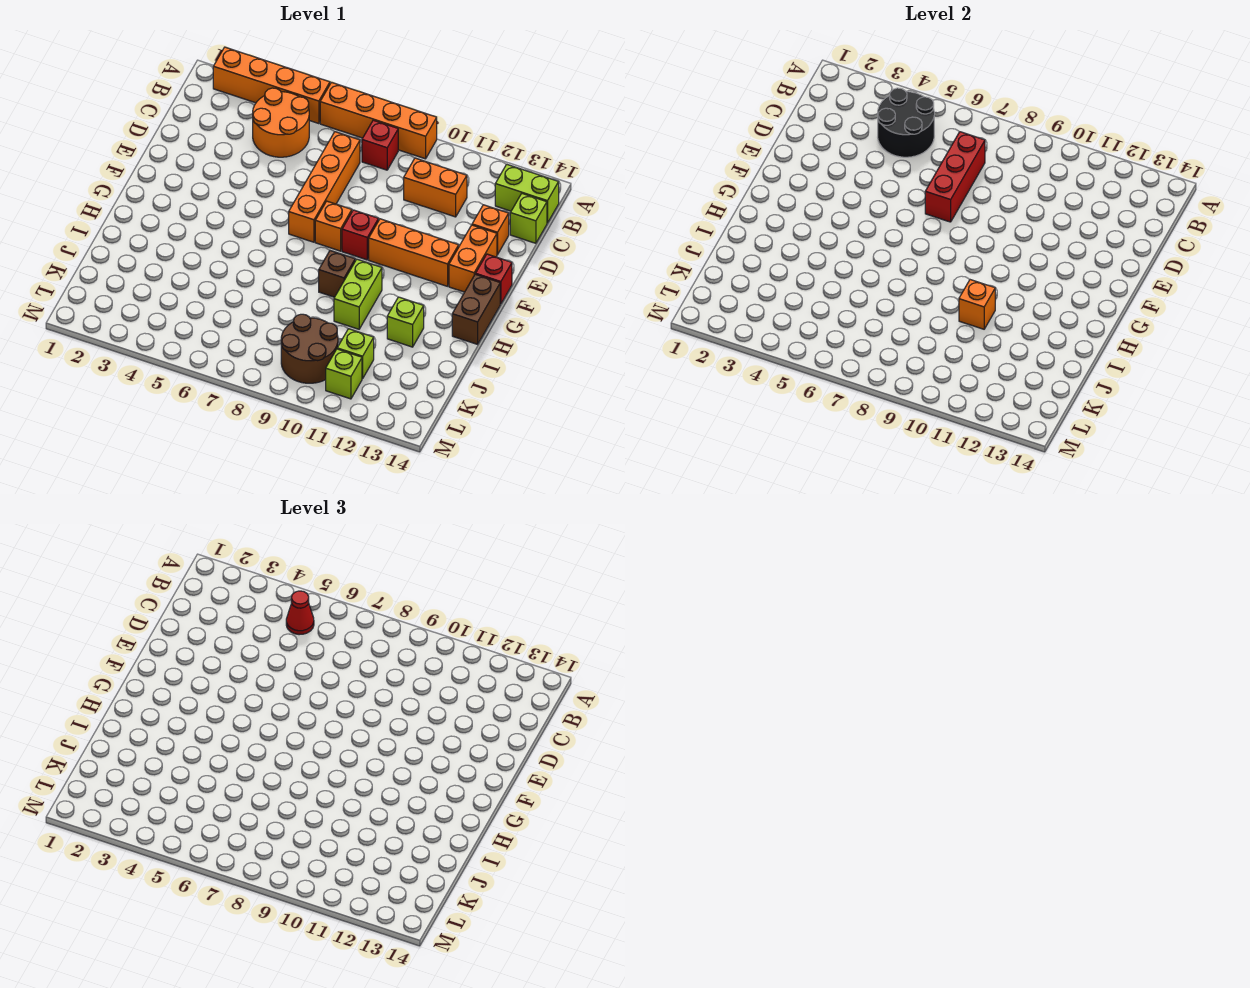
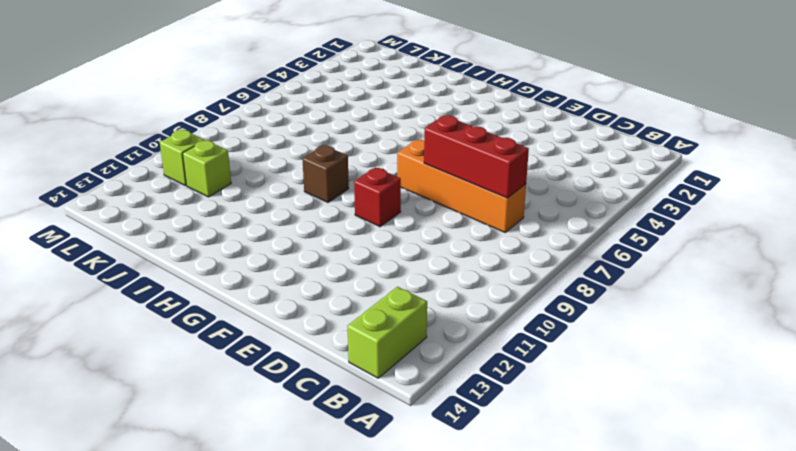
none -> orange 1x4 brick [213,47,330,124]
none -> orange 1x4 brick [320,82,437,159]
none -> orange 2x2 round brick [253,88,309,157]

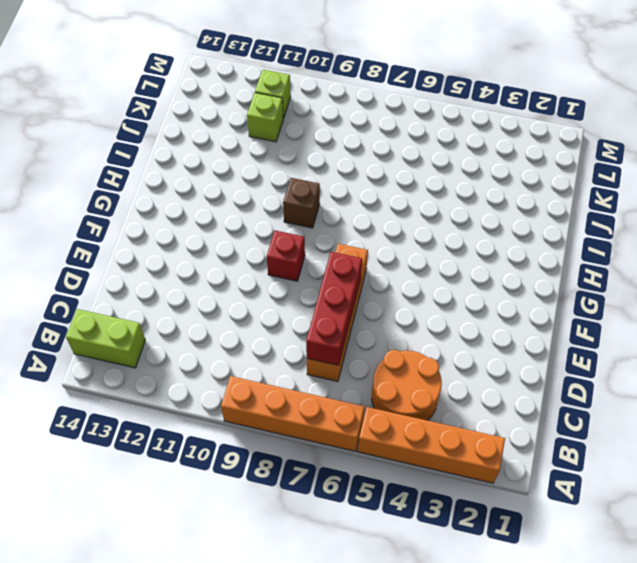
none -> red 1x1 brick [362,120,398,170]
none -> orange 1x2 brick [404,158,467,217]
none -> lime 1x1 brick [510,194,547,243]

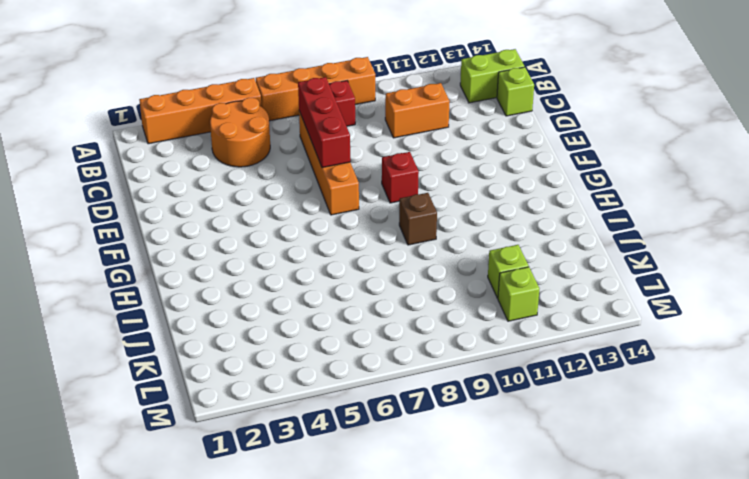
none -> orange 1x1 brick [472,205,509,255]
none -> orange 1x2 brick [449,225,497,292]
none -> orange 1x1 brick [315,201,352,251]

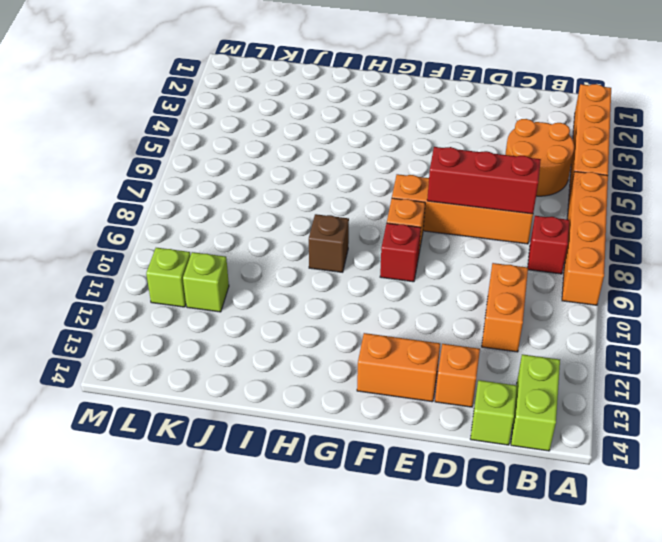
none -> orange 1x3 brick [369,219,459,286]
none -> red 1x1 brick [476,254,512,304]
none -> brown 1x2 brick [452,274,500,344]

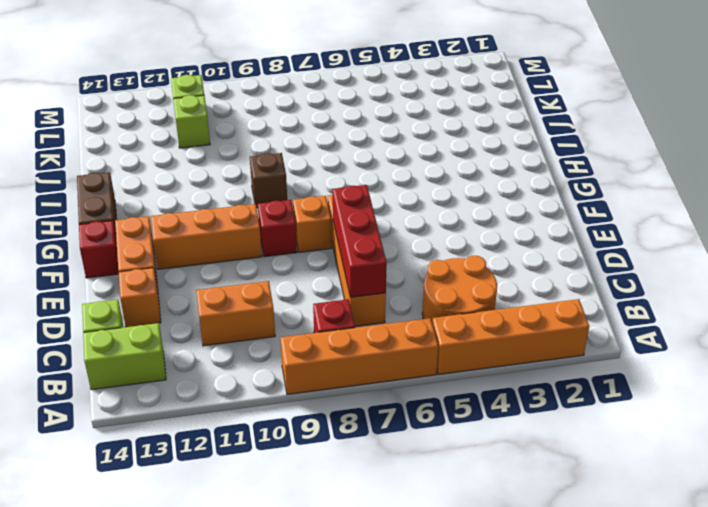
none -> lime 1x2 brick [334,259,382,329]
none -> lime 1x1 brick [387,297,424,347]
none -> brown 2x2 round brick [281,314,338,383]

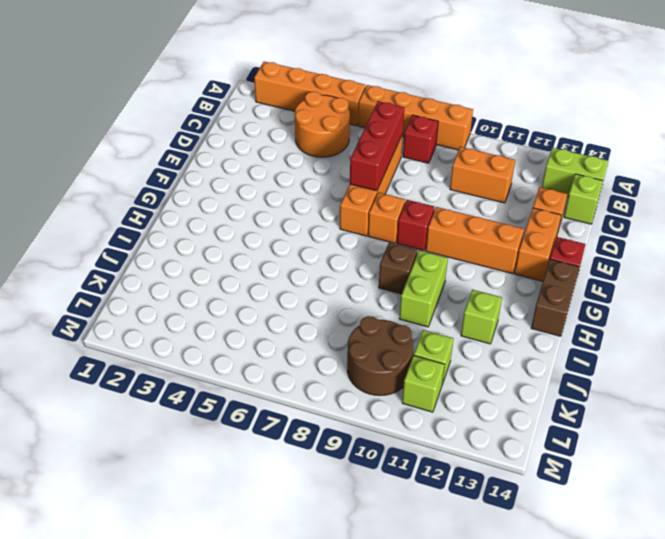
none -> black 2x2 round brick [878,88,934,157]
none -> orange 1x1 brick [959,280,995,329]
none -> red 1x1 cone [286,591,314,635]

